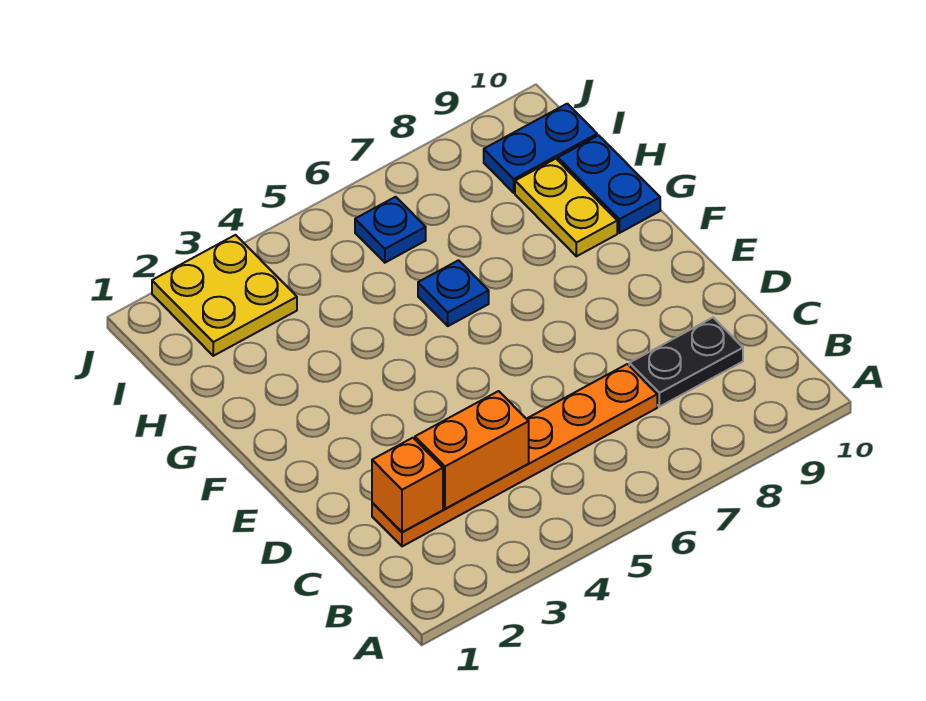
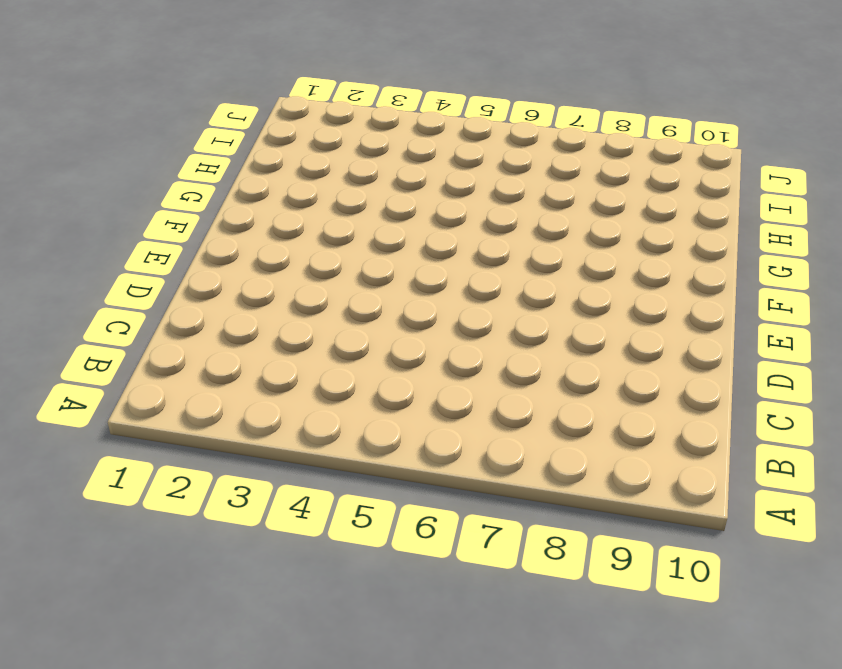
none -> orange 1x6 plate [372,364,657,546]
none -> black 1x2 plate [629,318,743,407]

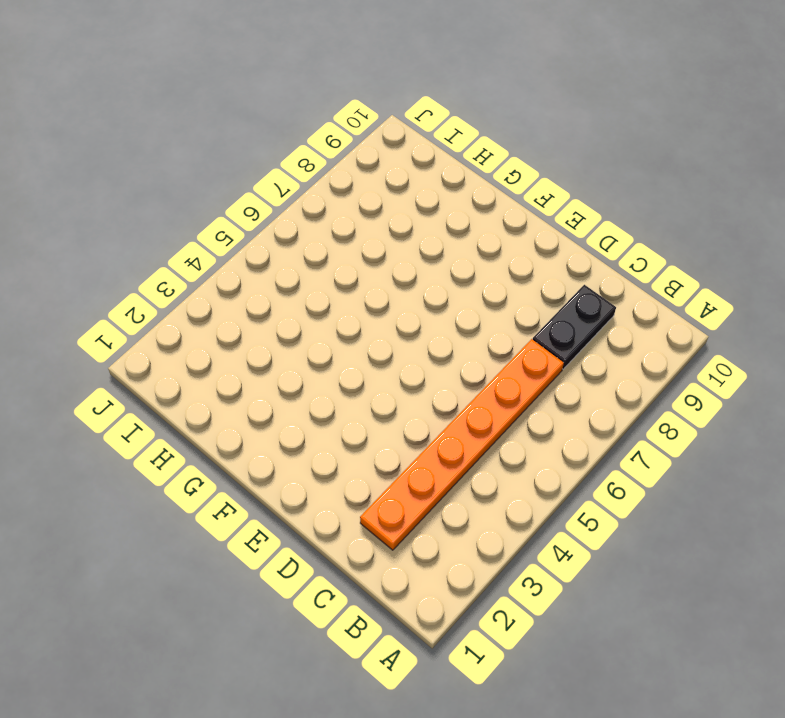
none -> blue 1x1 plate [418,260,489,326]
none -> yellow 1x2 plate [515,159,617,256]

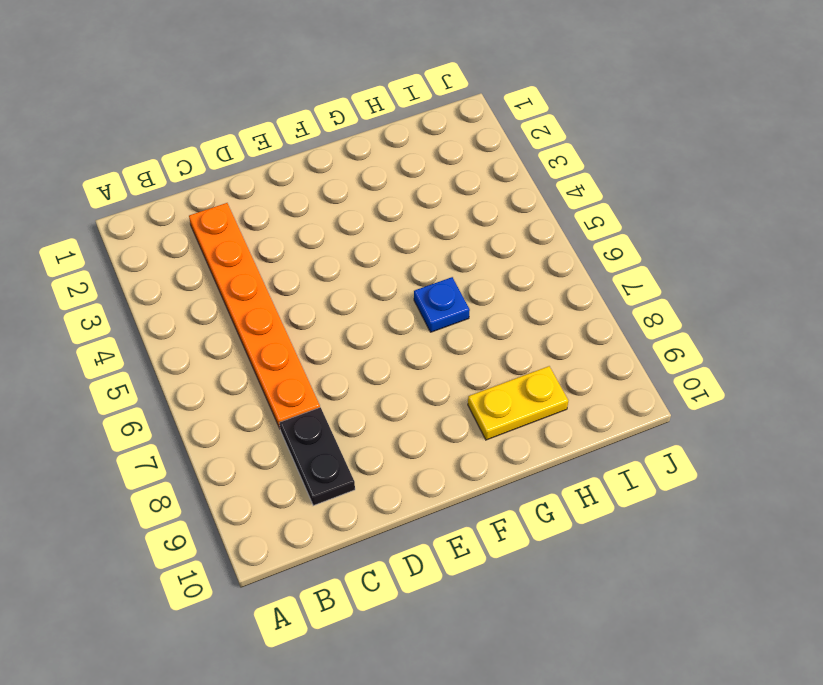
none -> blue 1x2 plate [558,135,660,233]
none -> yellow 2x2 plate [152,235,297,356]

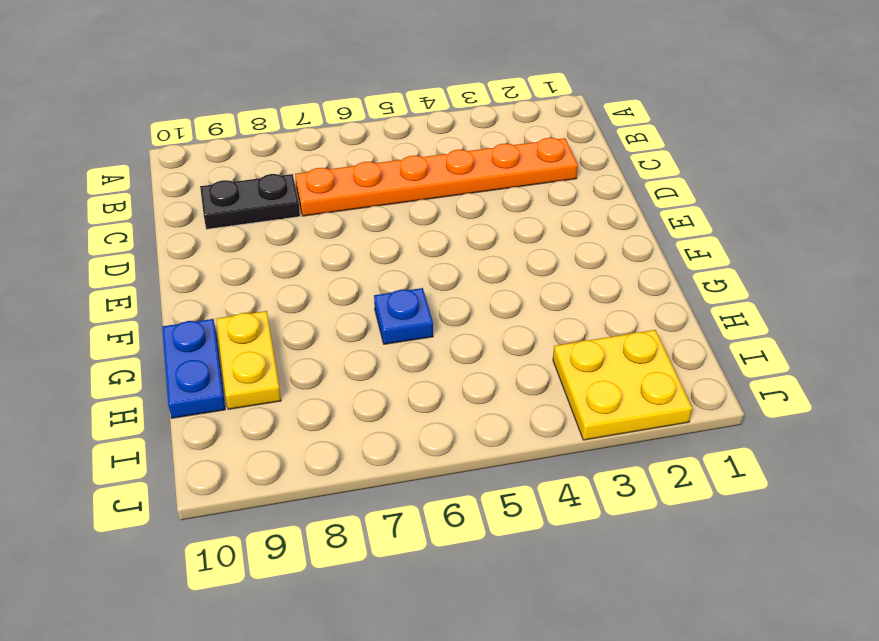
none -> blue 1x1 plate [355,197,426,263]
none -> blue 1x2 plate [484,104,597,193]

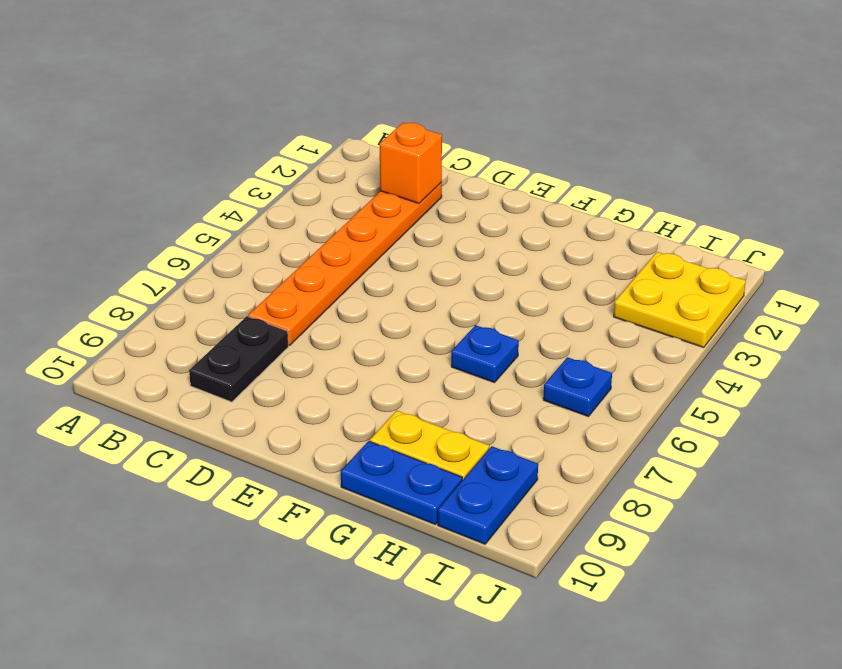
none -> orange 1x2 brick [415,391,529,509]

